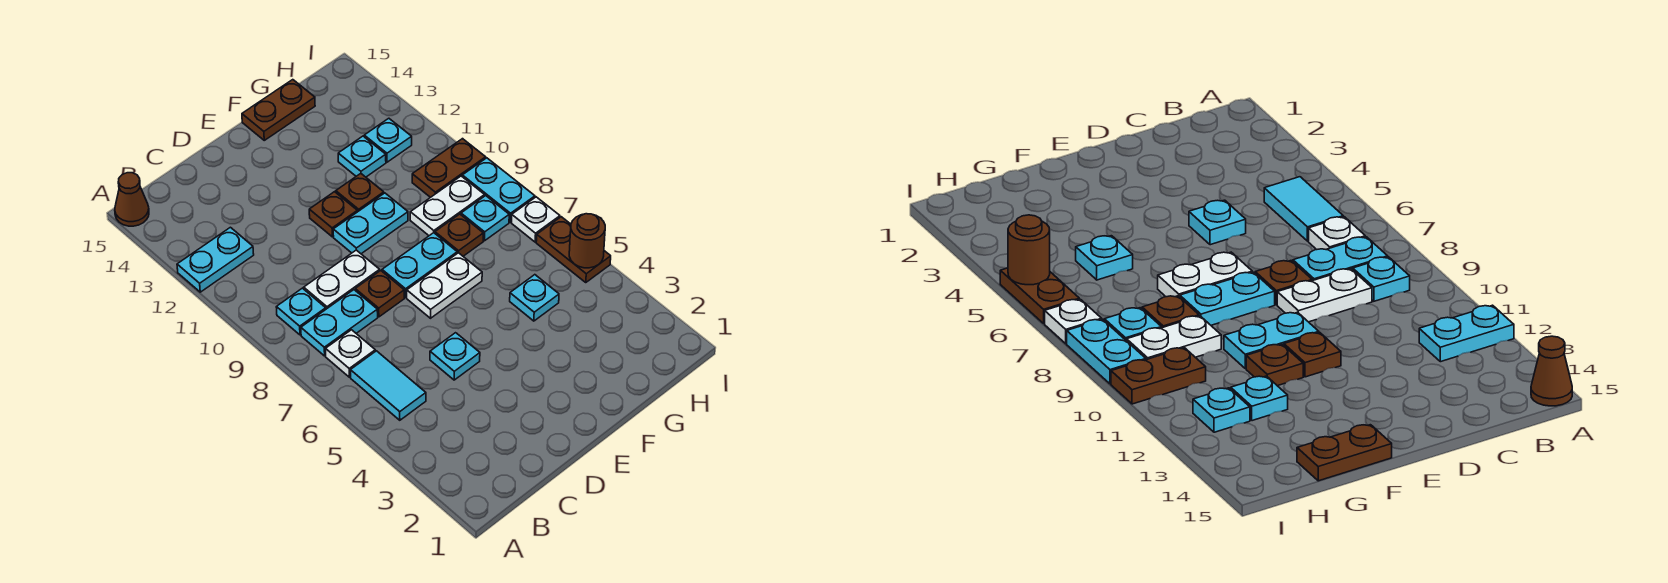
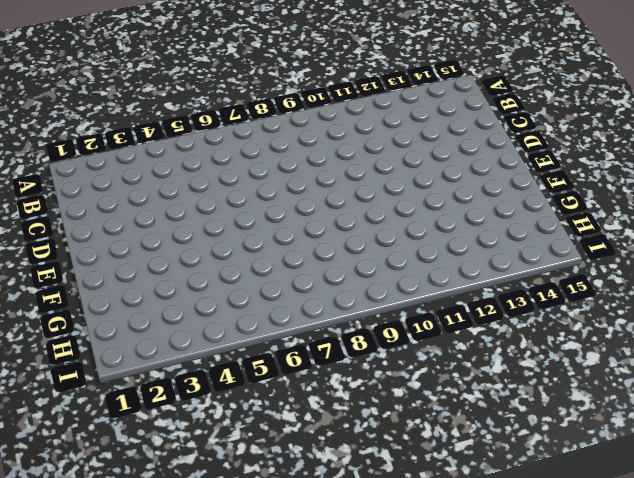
none -> cyan 1x2 plate [177,227,254,292]
none -> brown 1x1 cone [115,173,149,226]
none -> cyan 1x2 tile [350,351,426,420]

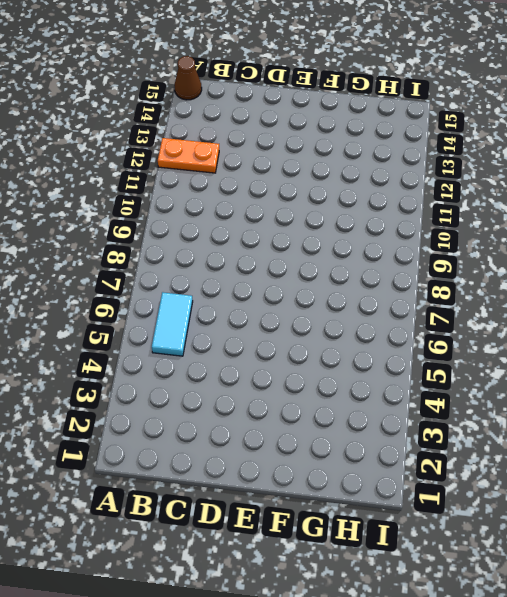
orange 1x2 plate [158,138,219,173] -> cyan 1x2 plate [177,227,254,292]
none -> white 1x1 plate [326,330,375,377]
none -> cyan 1x2 plate [301,290,378,356]
none -> cyan 1x1 plate [276,288,326,335]

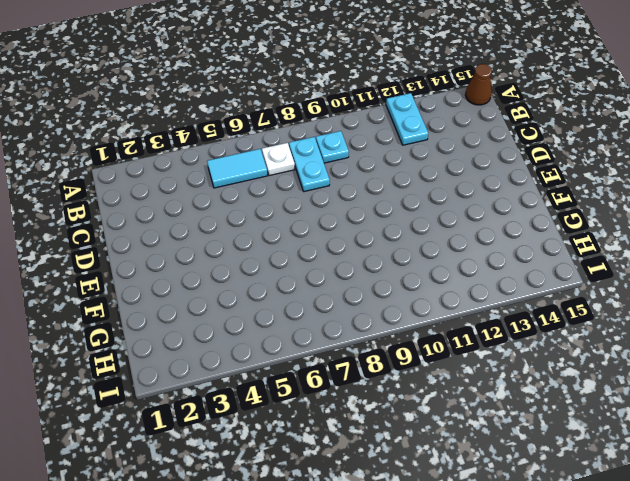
none -> white 1x2 plate [304,250,380,309]
none -> cyan 1x1 plate [430,333,480,380]
none -> brown 1x1 plate [355,271,404,317]

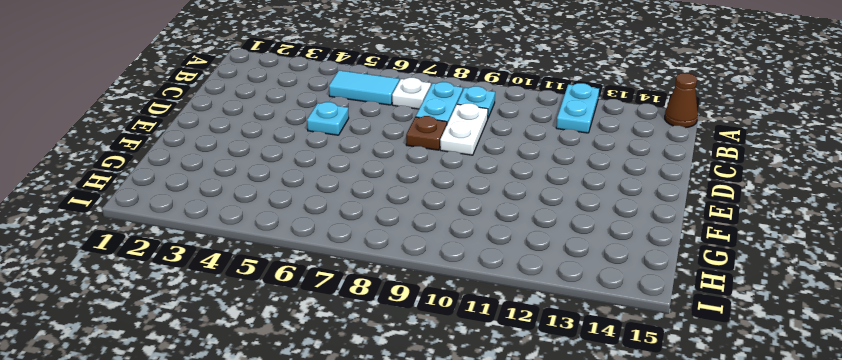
none -> white 1x2 plate [407,253,482,318]
none -> cyan 1x2 plate [382,233,457,297]
none -> cyan 1x2 plate [333,193,408,254]

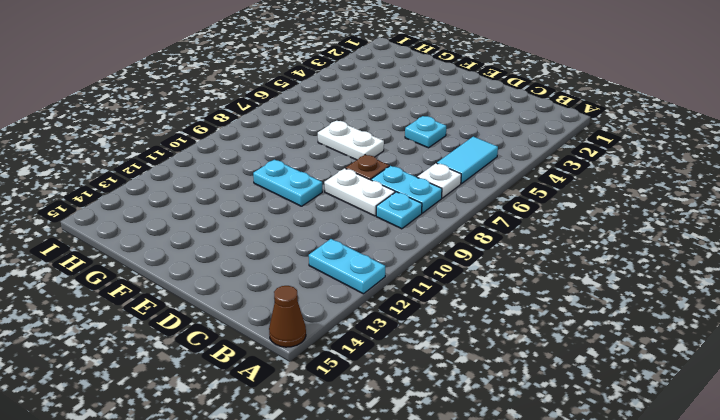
none -> cyan 1x2 plate [382,233,457,297]
none -> brown 1x1 plate [309,192,357,237]
none -> brown 1x1 plate [336,174,384,212]

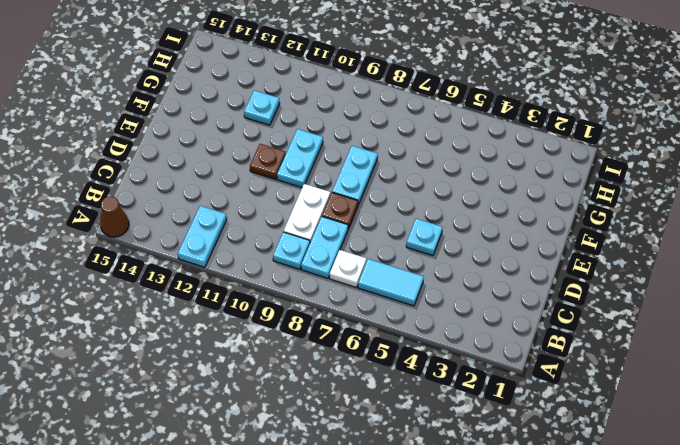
none -> white 1x2 plate [407,253,482,318]
none -> brown 1x1 plate [336,174,384,212]
none -> brown 1x2 plate [242,80,315,140]

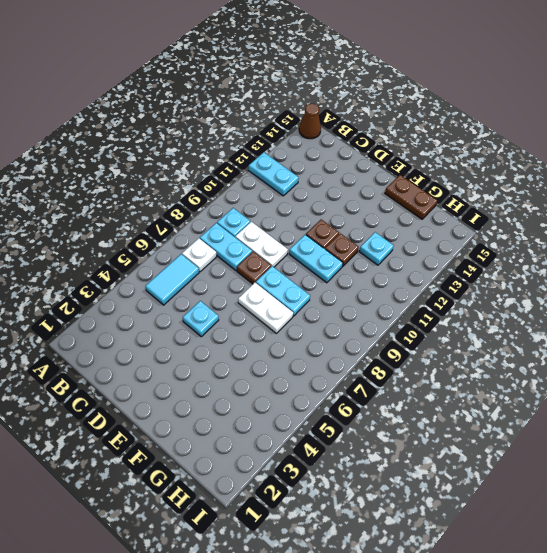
none -> cyan 1x1 plate [510,275,559,321]
none -> brown 1x1 plate [435,214,483,256]
none -> white 1x2 plate [410,176,485,236]

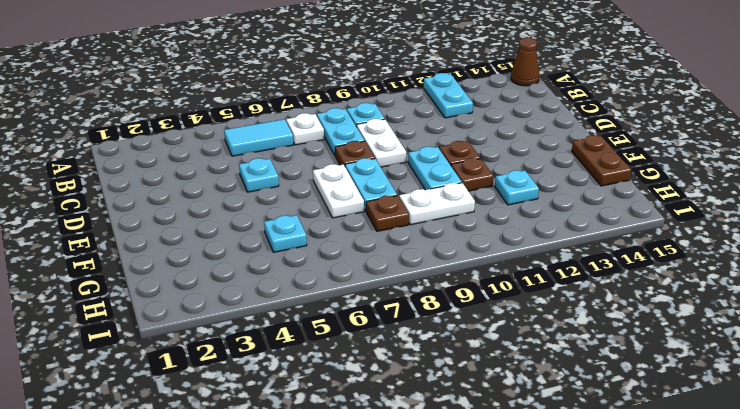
white 1x2 plate [399,183,475,225] -> white 1x2 plate turned to [410,176,485,236]
none -> cyan 1x1 plate [461,196,509,241]
none -> brown 1x2 plate [412,139,486,197]
none -> cyan 1x1 plate [364,118,412,162]

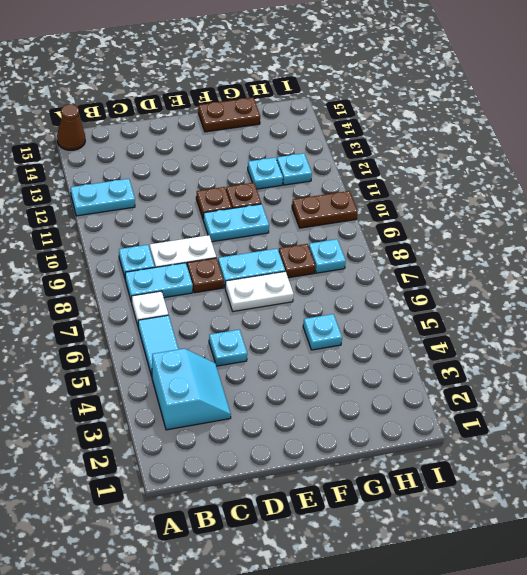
cyan 2x2 slope [152,348,231,430] -> none
none -> white 1x2 plate [410,176,485,236]
none -> brown 1x2 plate [536,217,611,283]
none -> white 1x1 plate [511,197,560,242]

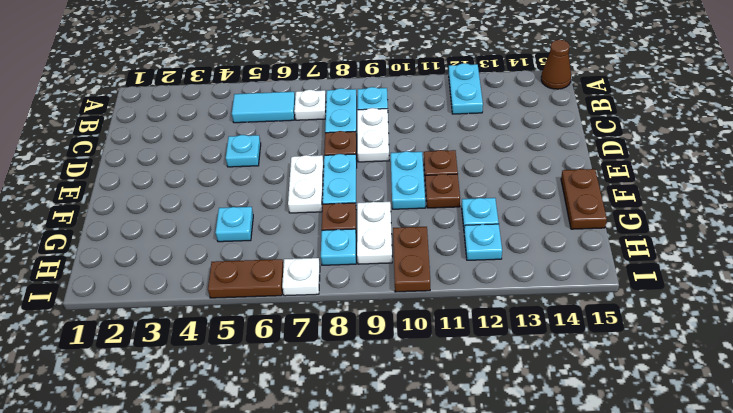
none -> cyan 1x2 plate [462,158,535,222]
none -> brown 1x1 round brick [569,214,605,268]

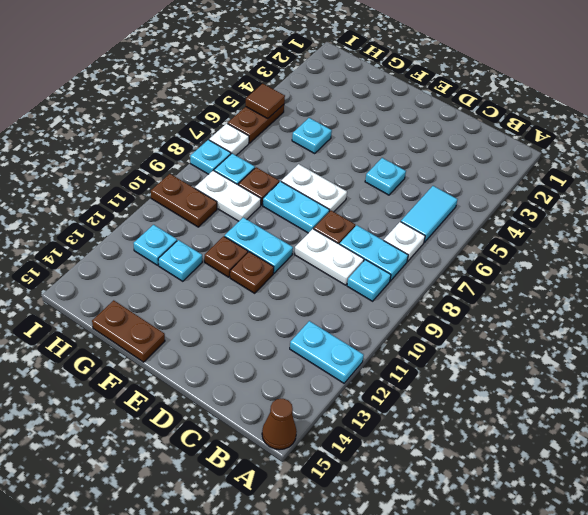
brown 1x1 tile [246,84,285,119] -> brown 1x1 round brick [569,214,605,268]
cyan 1x1 plate [190,140,231,174] -> cyan 1x2 plate [462,158,535,222]

